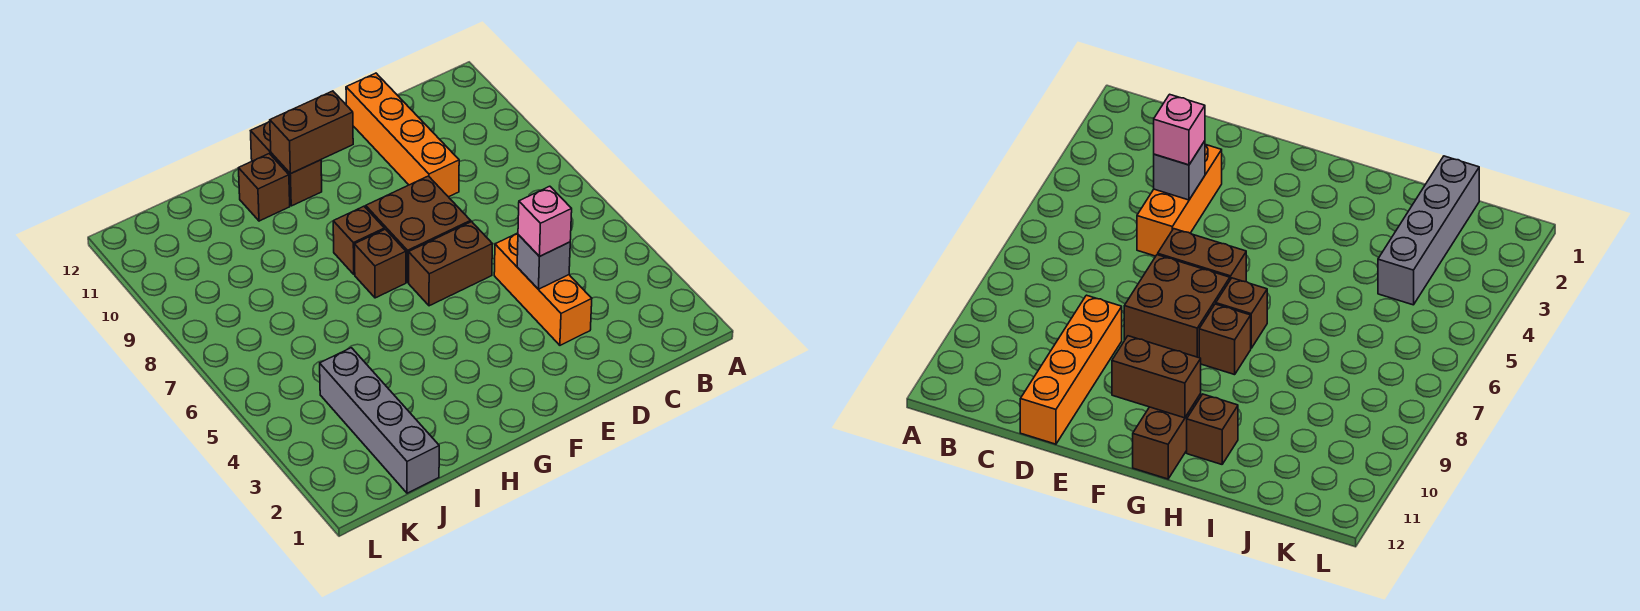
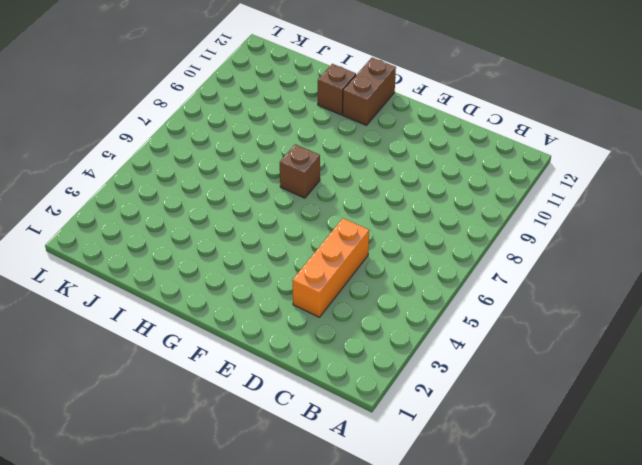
none -> orange 1x4 brick [346,73,459,197]
none -> brown 1x2 brick [409,222,492,306]
none -> brown 2x2 brick [366,176,471,282]

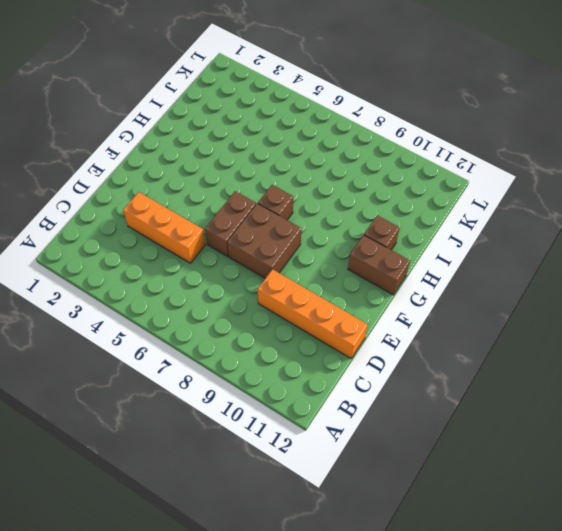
none -> brown 1x1 brick [333,206,384,275]
none -> grey 1x4 brick [320,348,439,493]
none -> grey 1x1 brick [517,235,570,289]

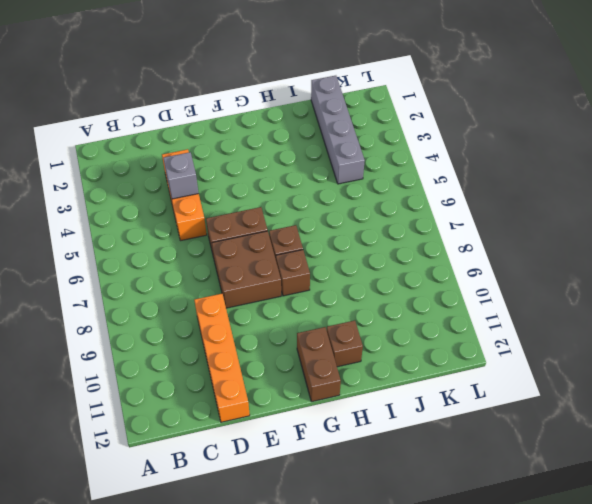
none -> brown 1x2 brick [270,91,353,174]
none -> pink 1x1 brick [518,186,572,257]

